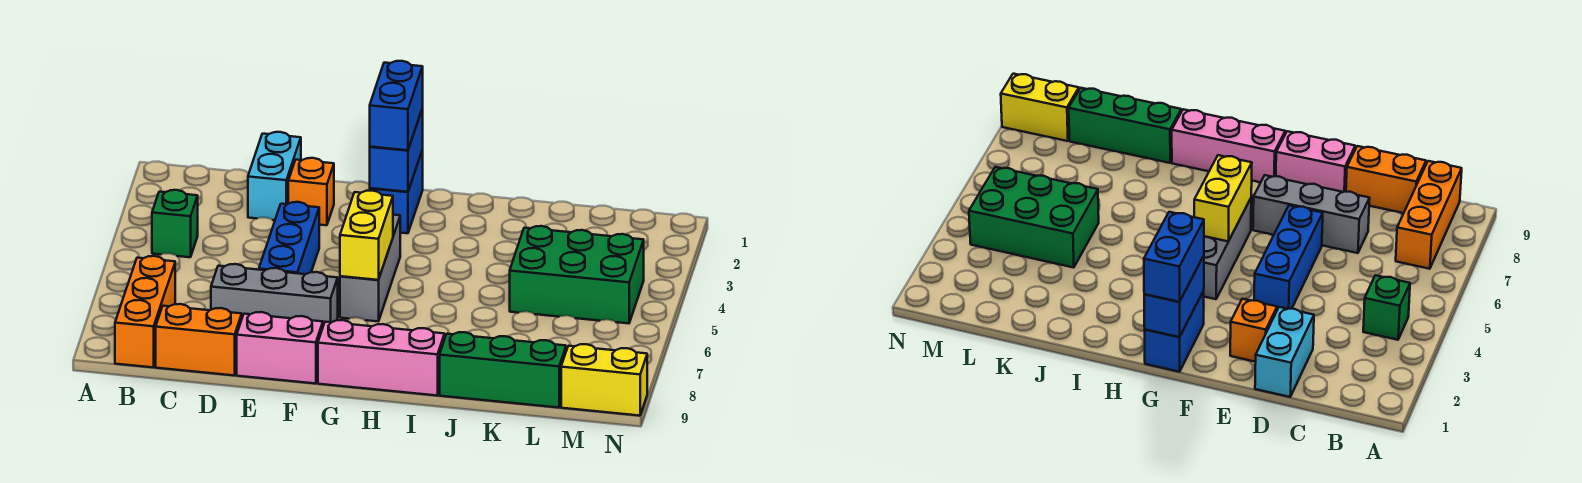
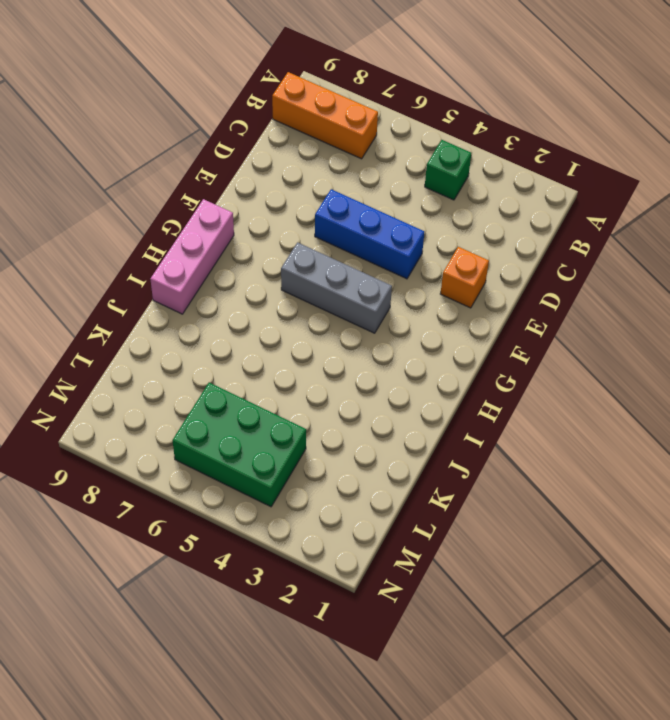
green 2x3 brick [173,383,306,507] -> green 2x3 brick turned to [510,226,644,323]
none -> orange 1x2 brick [156,304,242,376]
none -> cyan 1x2 brick [248,132,301,220]
none -> grey 1x3 brick [211,264,338,326]

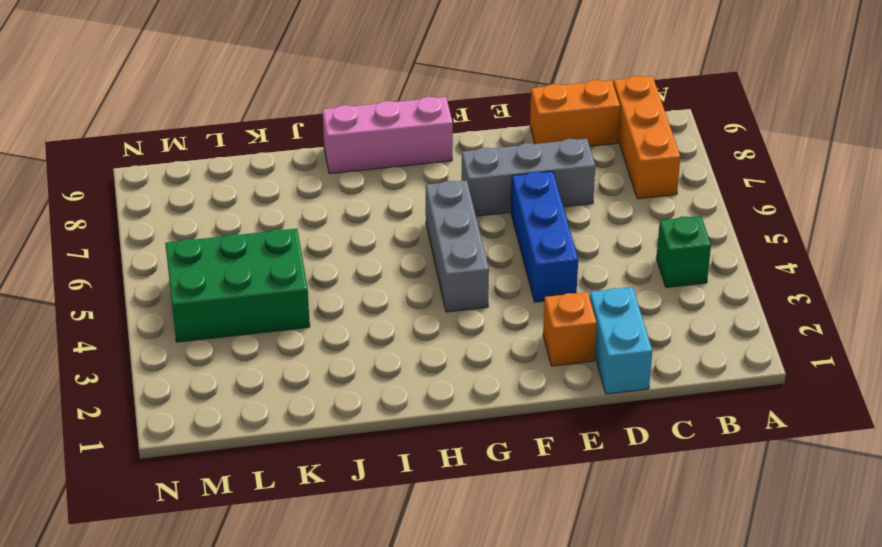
none -> pink 1x2 brick [237,312,323,384]
none -> blue 1x2 brick [370,150,423,233]
none -> green 1x3 brick [440,332,566,408]

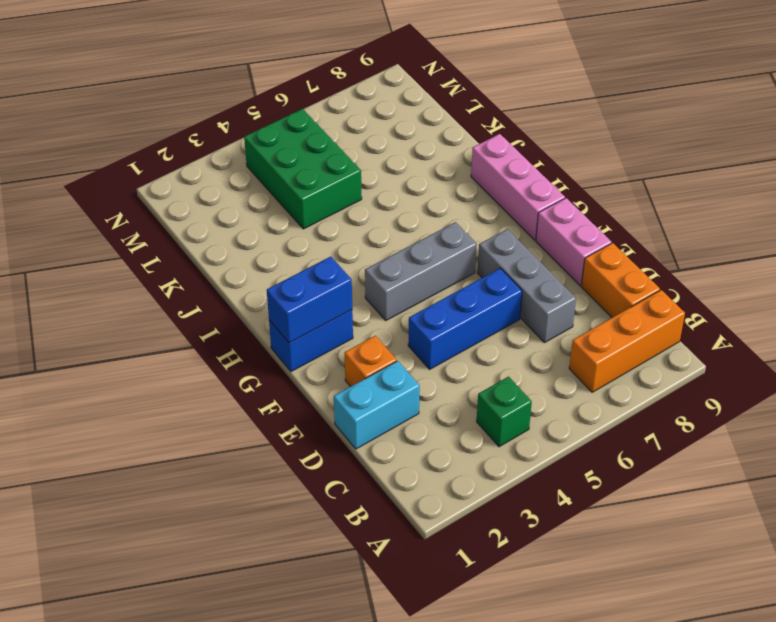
none -> green 1x3 brick [440,332,566,408]
none -> yellow 1x2 brick [561,344,647,416]
none -> yellow 1x2 brick [340,191,393,280]

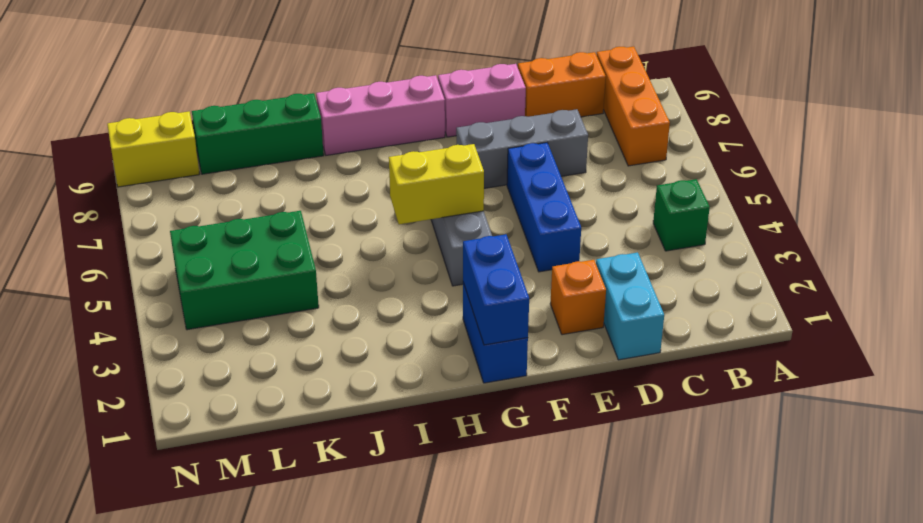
yellow 1x2 brick [389,144,484,224] -> yellow 1x2 brick turned to [340,191,393,280]
none -> blue 1x2 brick [370,61,423,150]

